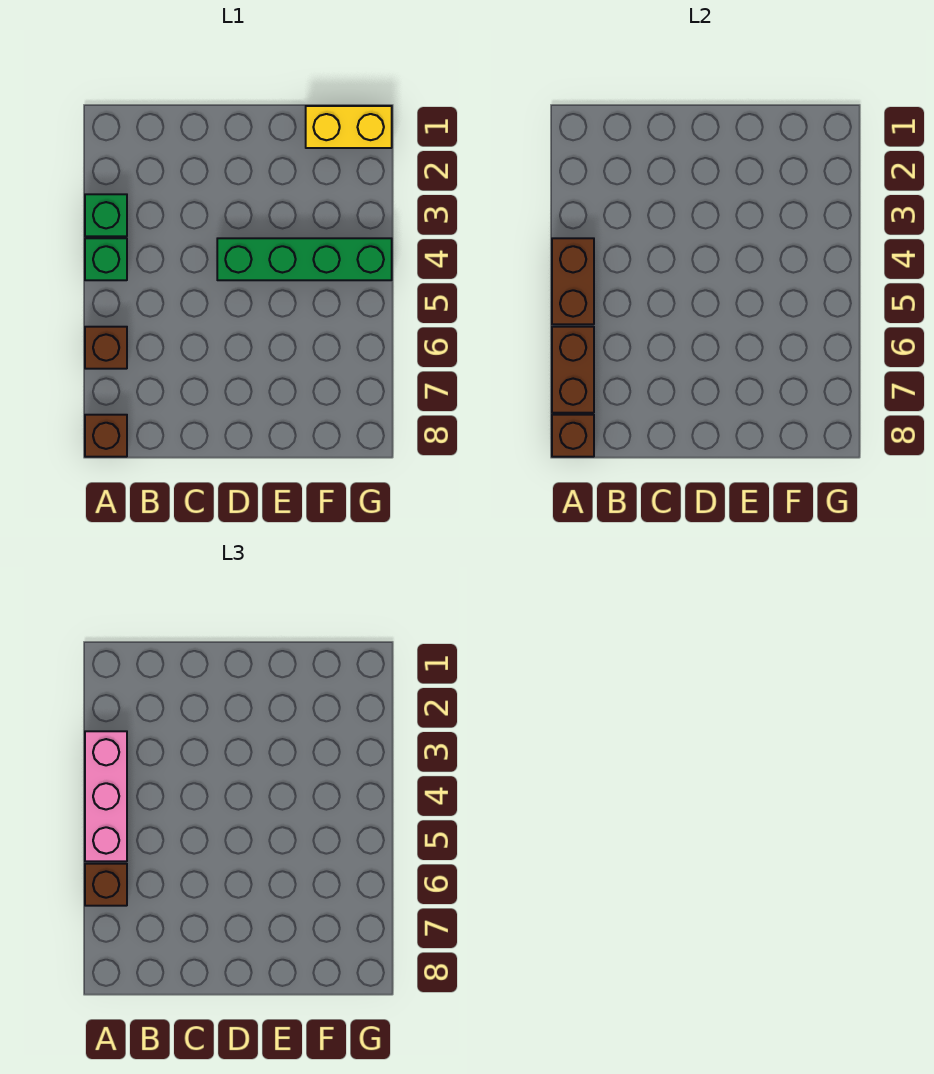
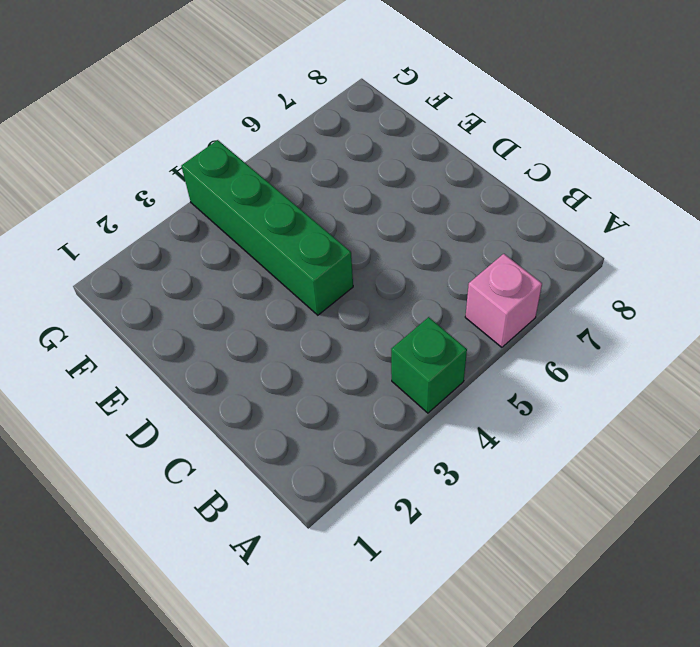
pink 1x1 brick [465,254,542,347] -> brown 1x1 brick [85,327,127,369]
none -> green 1x1 brick [85,194,127,236]
none -> brown 1x1 brick [85,415,127,457]

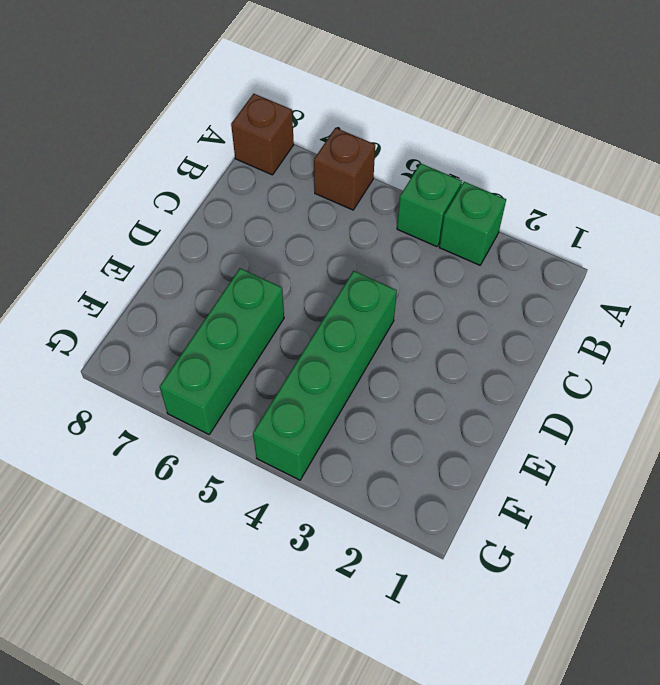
green 1x3 brick [160,268,284,434] -> none
none -> yellow 1x2 brick [306,106,392,148]
none -> brown 1x2 brick [552,238,594,324]

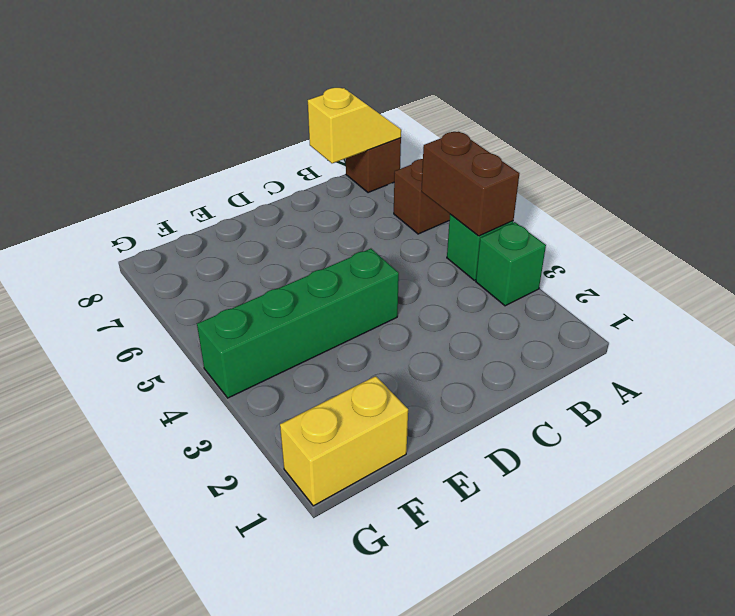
yellow 1x2 slope [308,88,401,163] -> brown 1x1 brick [552,415,594,457]
none -> brown 1x2 brick [552,327,594,413]
none -> pink 1x3 brick [85,731,127,861]

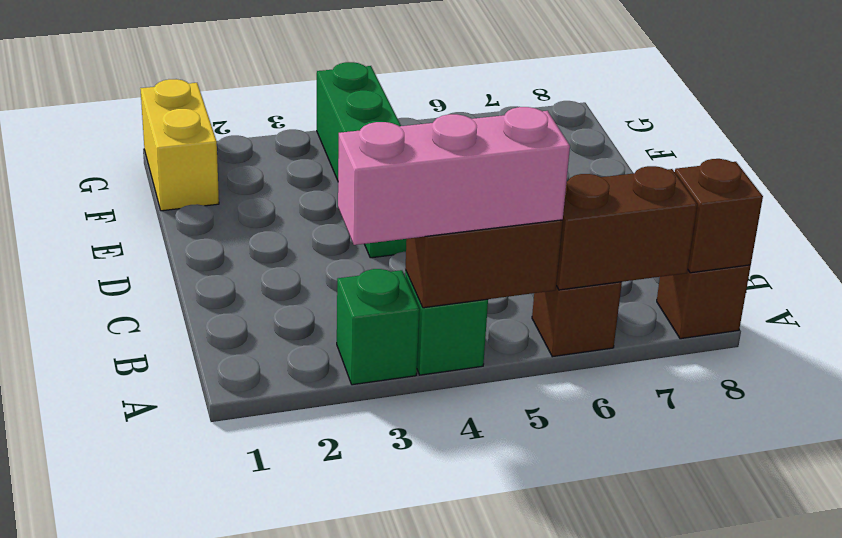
none -> brown 1x1 brick [85,864,127,906]

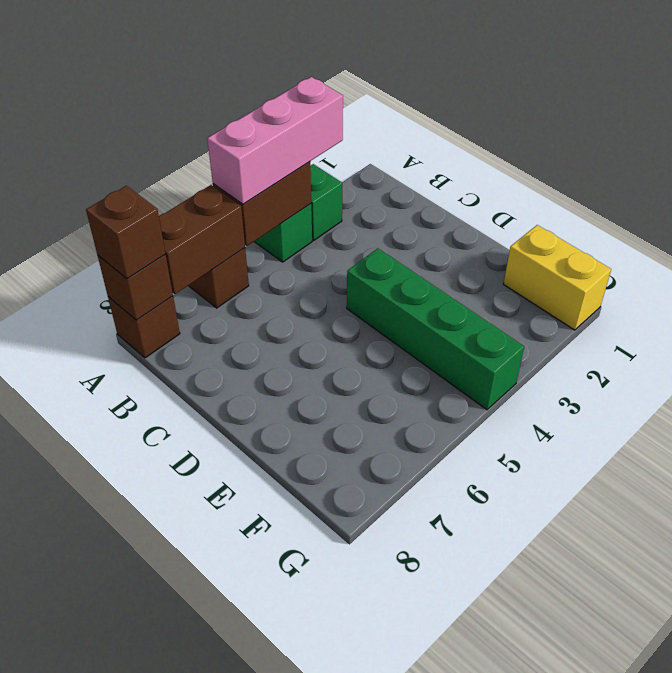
brown 1x1 brick [86,186,165,279] -> brown 1x1 brick moved to [85,864,127,906]

